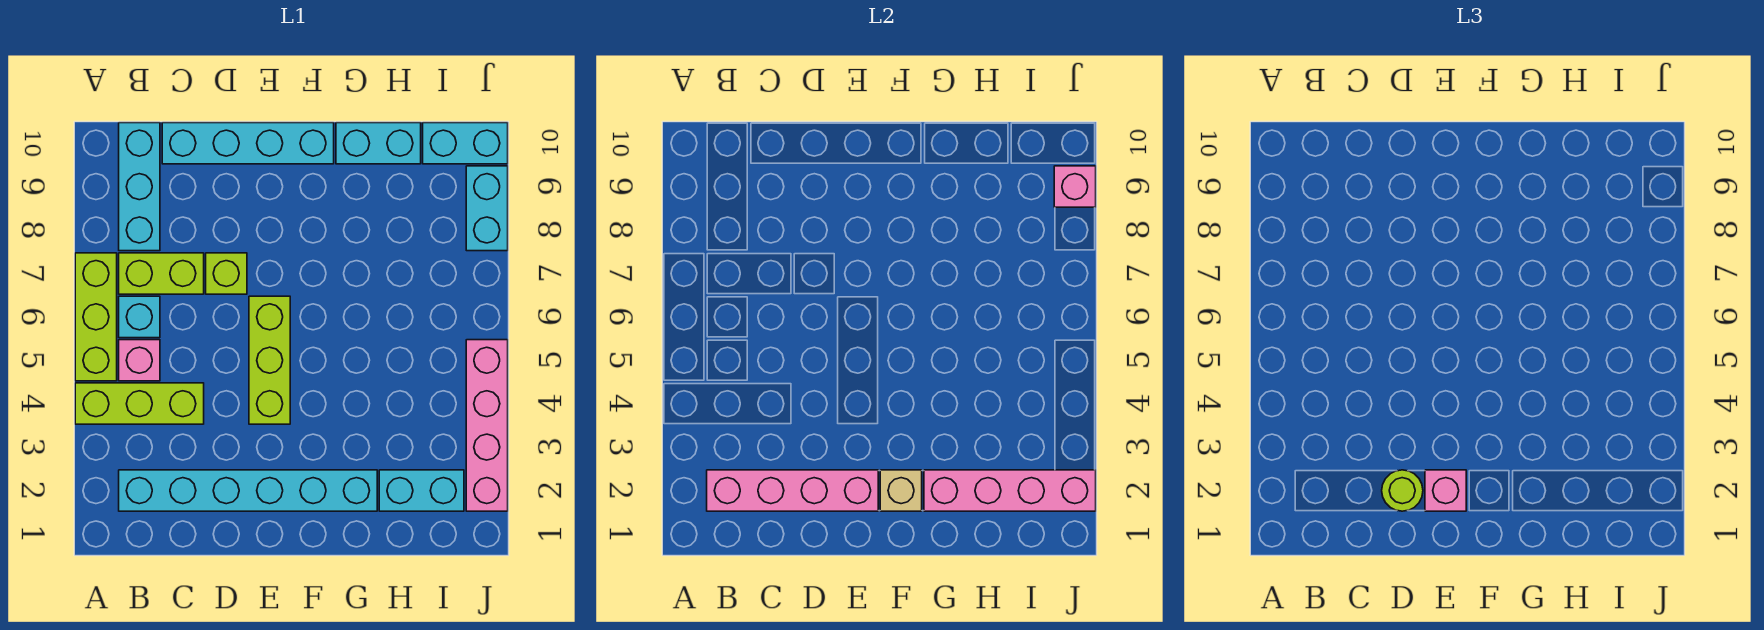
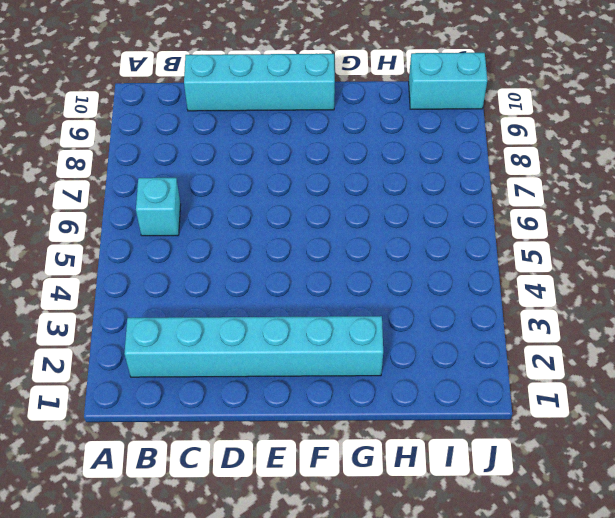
none -> lime 1x3 brick [75,383,204,424]
none -> lime 1x3 brick [75,253,117,381]
none -> pink 1x1 brick [119,340,160,381]

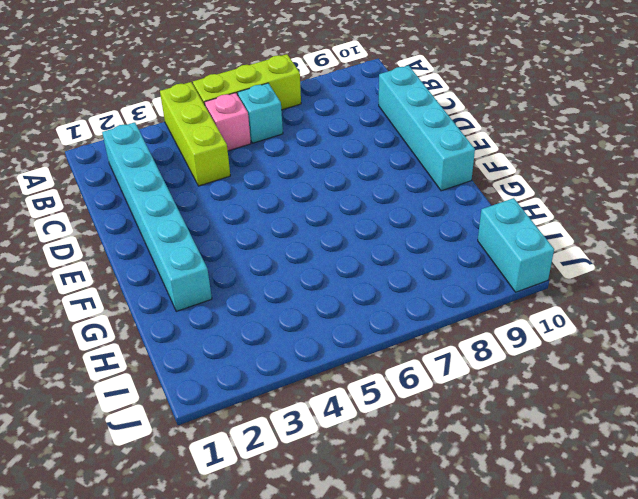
none -> lime 1x2 brick [119,253,204,294]
none -> cyan 1x3 brick [119,123,160,251]
none -> lime 1x1 brick [206,253,247,294]

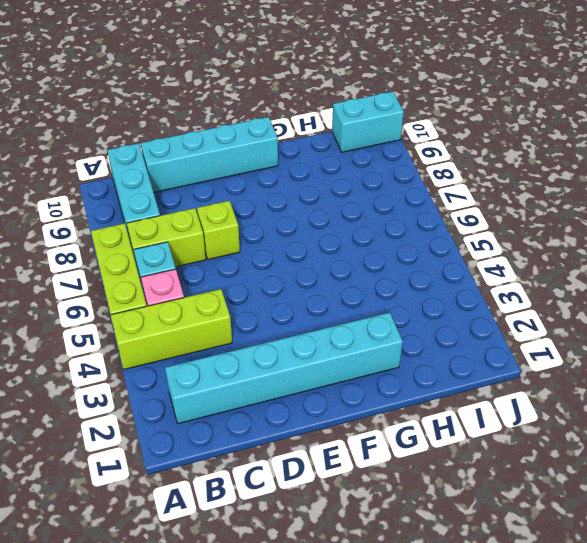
none -> lime 1x3 brick [249,296,290,424]
none -> cyan 1x2 brick [336,123,421,164]
none -> cyan 1x2 brick [379,470,464,511]

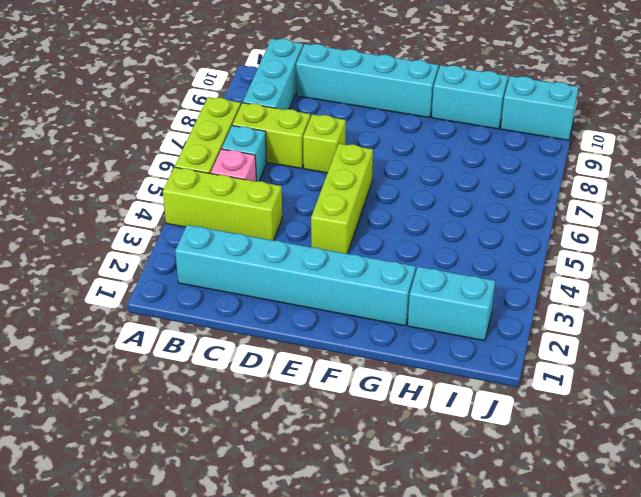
none -> pink 1x4 brick [466,340,508,511]
none -> cyan 1x2 brick [466,166,508,251]
none -> pink 1x4 brick [707,470,878,511]

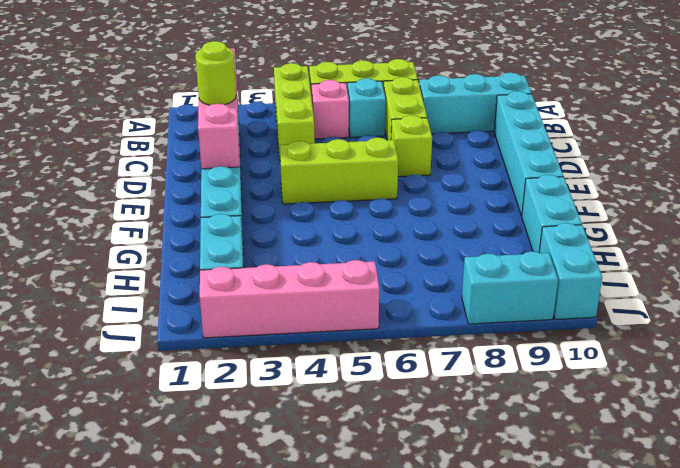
none -> tan 1x1 brick [880,470,922,511]
none -> pink 1x4 brick [924,470,1096,511]
none -> pink 1x1 brick [1054,166,1096,207]

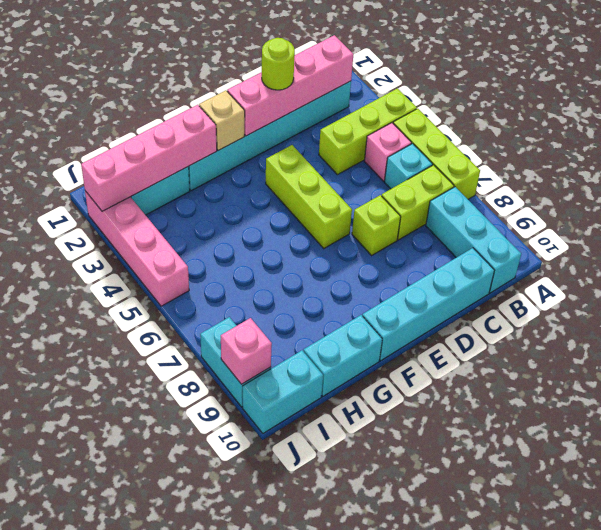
none -> pink 1x1 brick [1425,470,1466,511]

